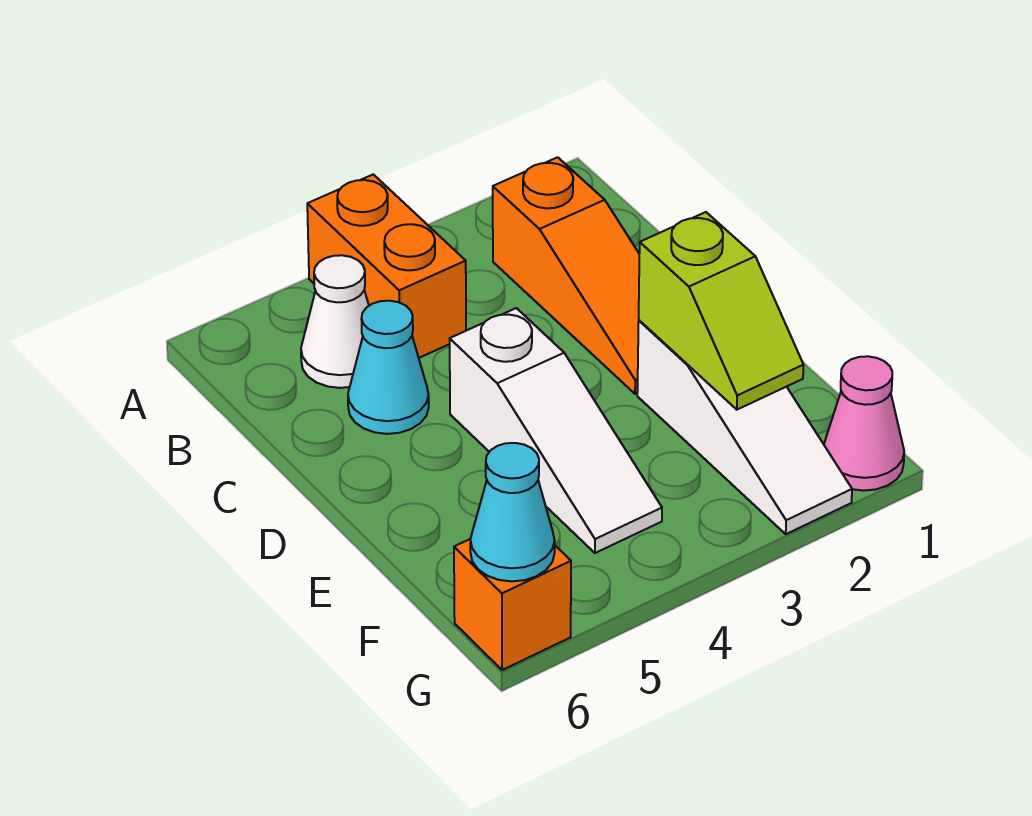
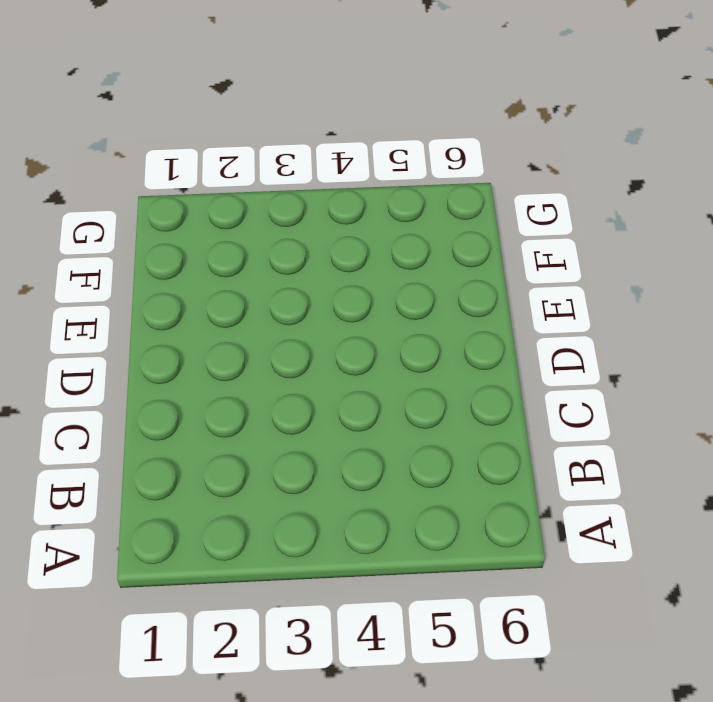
none -> orange 1x2 brick [307,174,466,358]
none -> orange 1x3 slope [493,157,639,394]

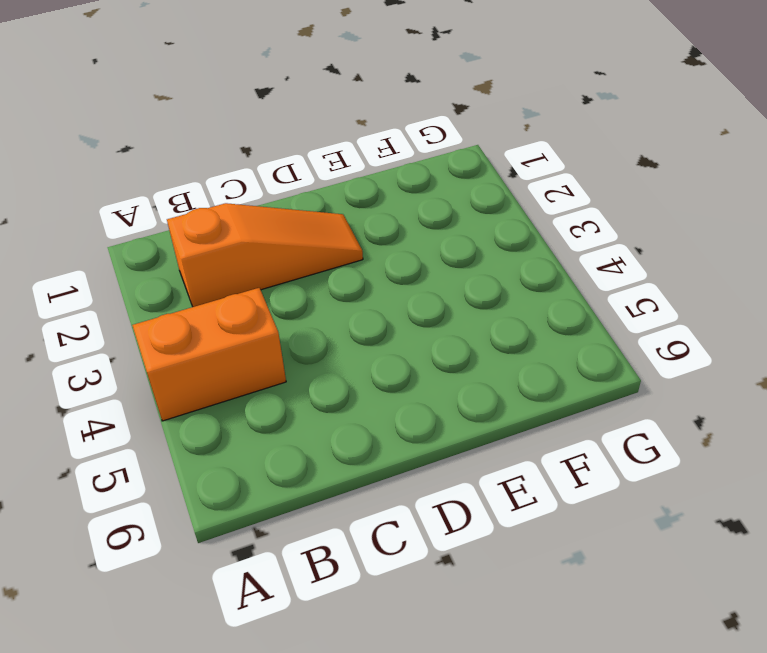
none -> white 1x1 cone [301,255,369,388]
none -> cyan 1x1 cone [348,301,429,434]

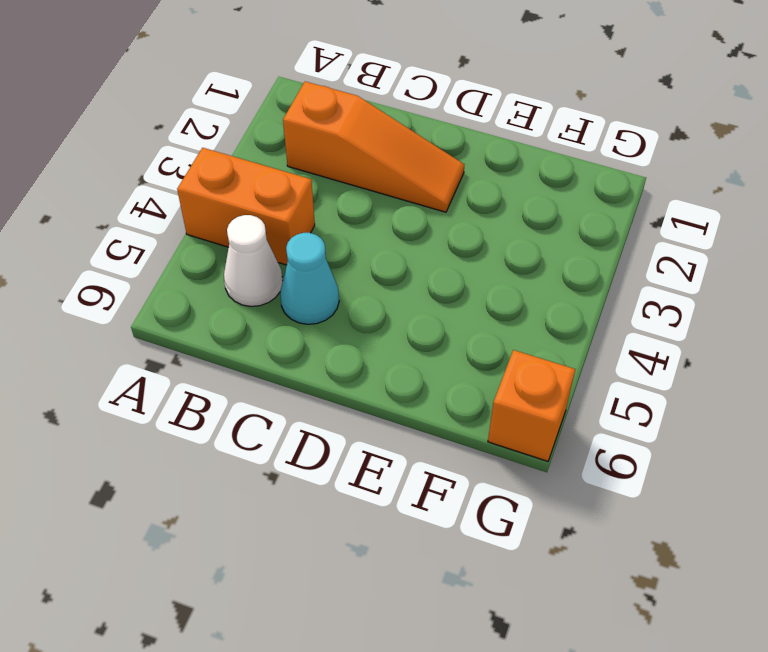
none -> white 1x3 slope [450,308,662,553]
none -> white 1x3 slope [637,320,852,534]

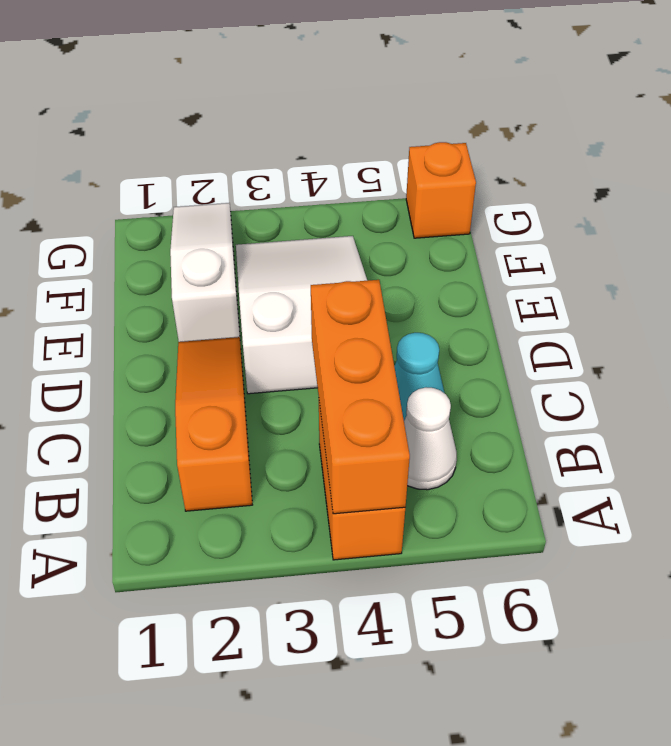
orange 1x3 brick [311,280,410,514] -> none
white 2x3 slope [236,236,367,394] -> white 1x3 slope [450,308,662,553]
none -> pink 1x1 cone [824,356,904,491]
none -> lime 1x2 slope [639,212,803,410]

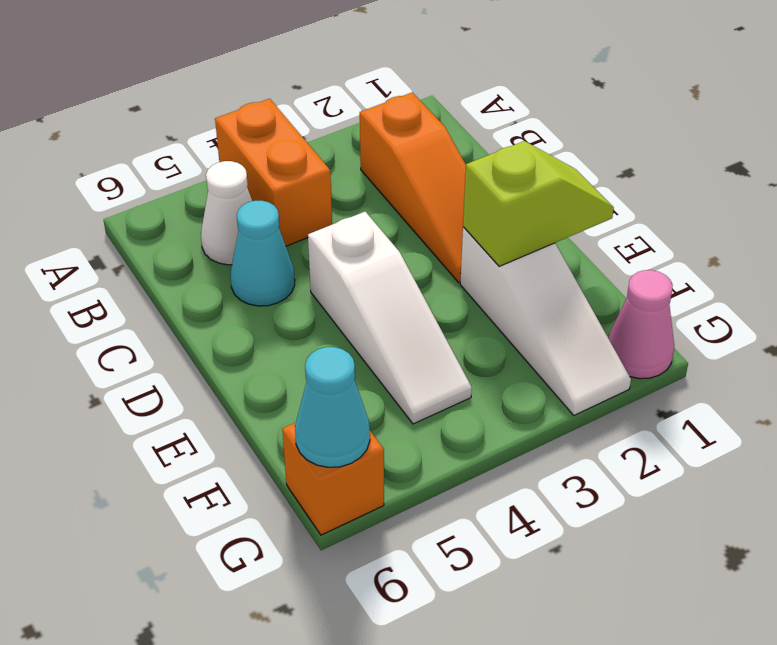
lime 1x2 slope [463,141,614,266] -> lime 1x2 slope turned to [639,212,803,410]

